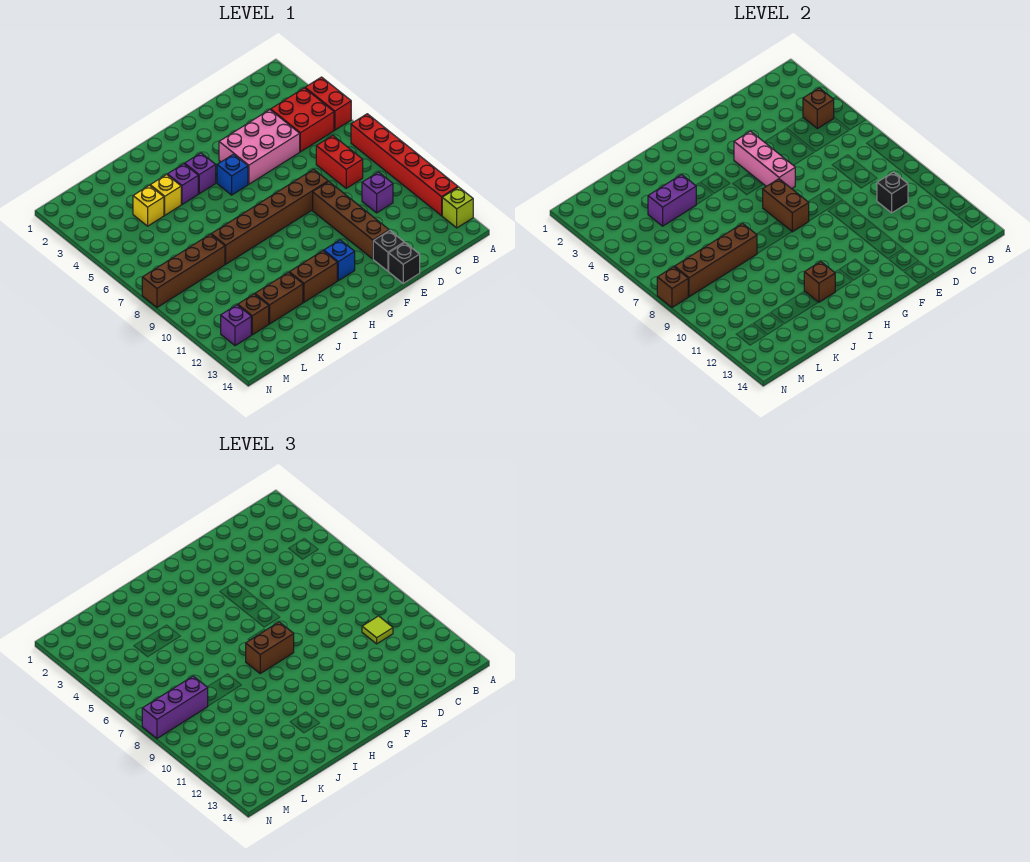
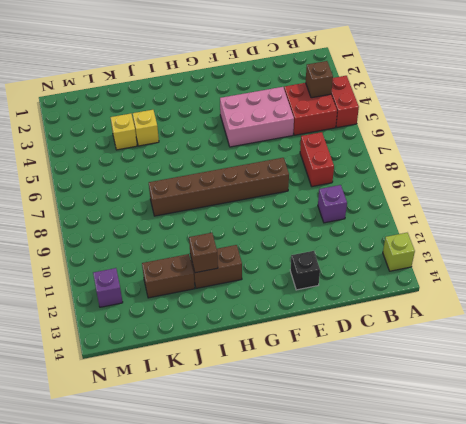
none -> red 1x6 brick [351,114,458,216]
none -> brown 1x4 brick [313,182,389,259]
none -> black 1x1 brick [389,243,420,284]
none -> blue 1x1 brick [217,154,248,195]

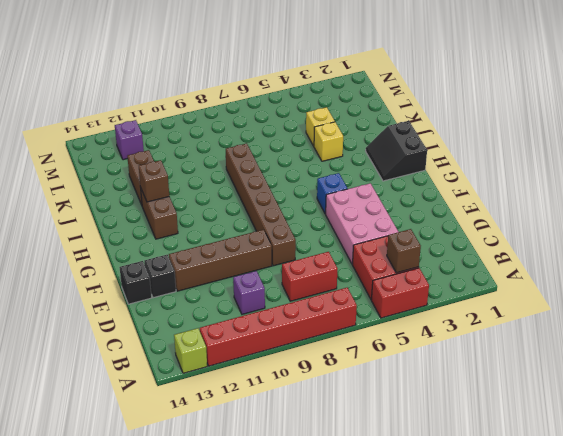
black 2x2 slope [366,121,427,181] -> none
none -> blue 1x1 brick [324,240,355,281]
none -> purple 1x1 brick [185,153,216,194]
none -> purple 1x1 brick [168,164,198,204]
none -> brown 1x4 brick [142,234,225,307]

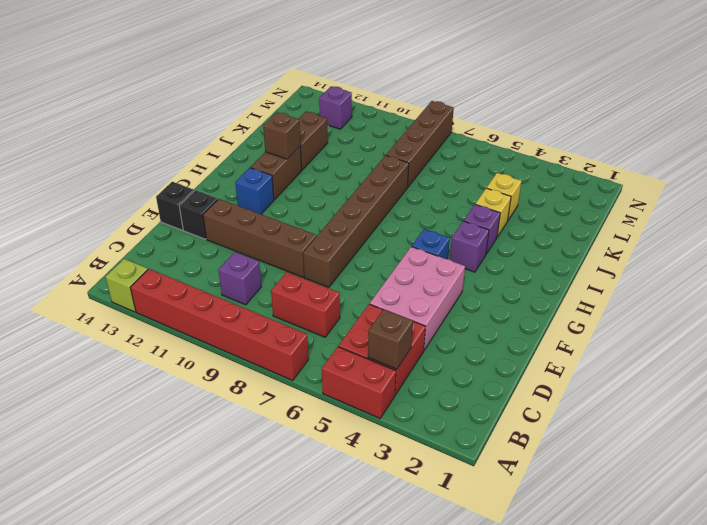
none -> brown 1x1 brick [238,294,269,335]
none -> black 1x1 brick [877,172,908,213]
none -> pink 1x3 brick [734,131,795,189]
none -> brown 1x2 brick [763,179,809,232]

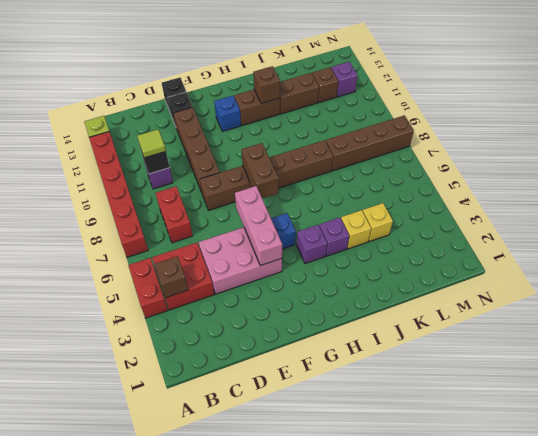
none -> purple 1x2 brick [648,175,696,226]
none -> brown 1x4 brick [675,223,757,297]
none -> brown 1x1 brick [657,267,688,307]
none -> brown 1x2 brick [246,622,294,673]

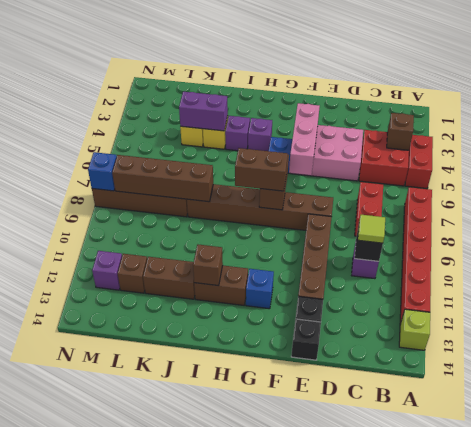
blue 1x1 brick [88,152,117,191] -> brown 1x1 brick [657,267,688,307]
none -> purple 1x3 brick [142,676,208,738]

